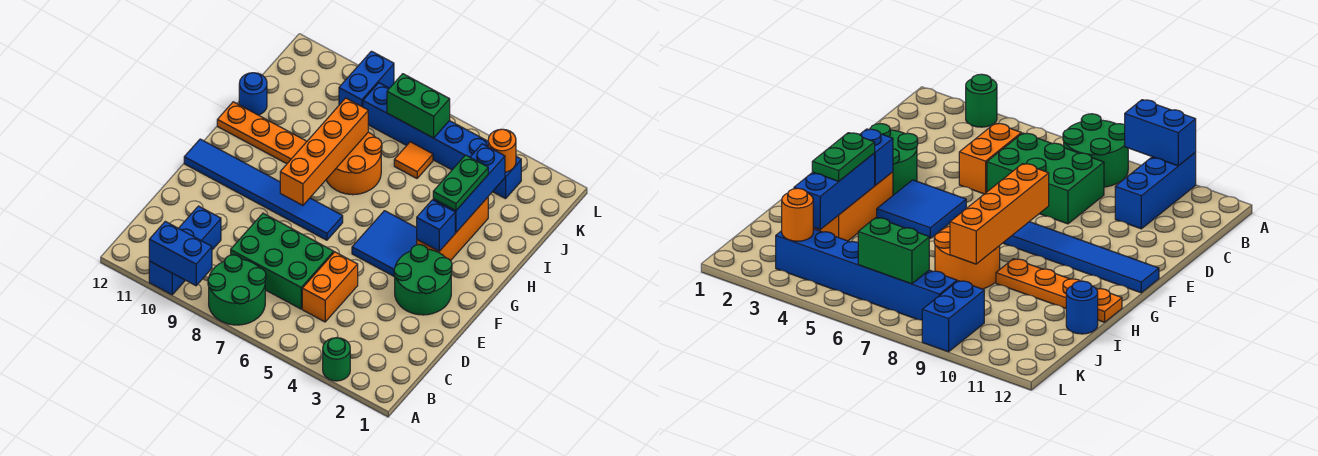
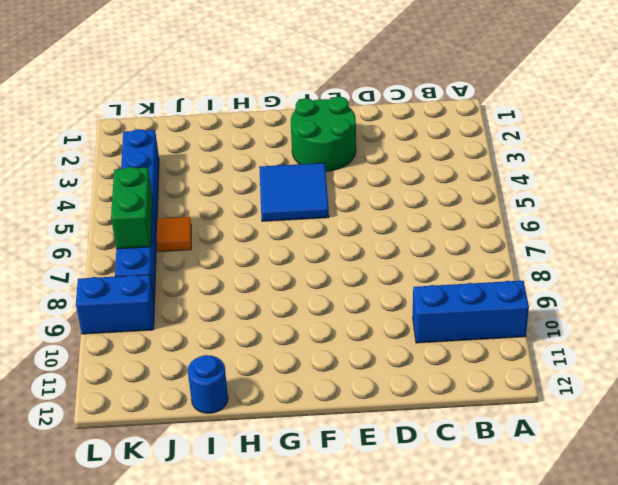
none -> green 1x1 round brick [323,338,350,381]
none -> green 2x2 round brick [208,255,266,325]
none -> orange 1x2 brick [302,252,358,322]

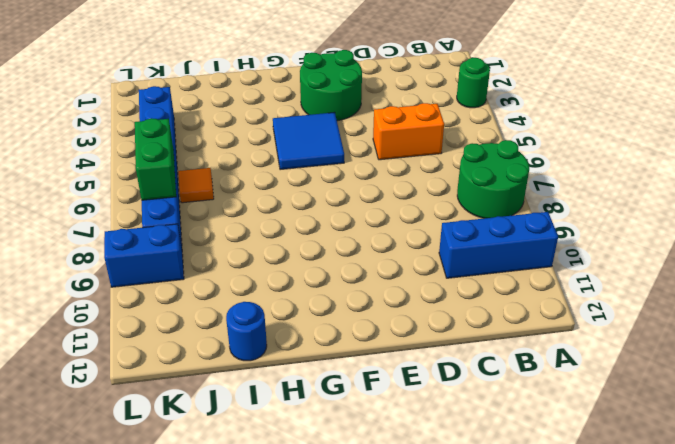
none -> green 2x3 brick [231,213,334,309]
none -> blue 1x6 tile [184,139,343,240]
none -> orange 1x3 brick [417,197,488,261]

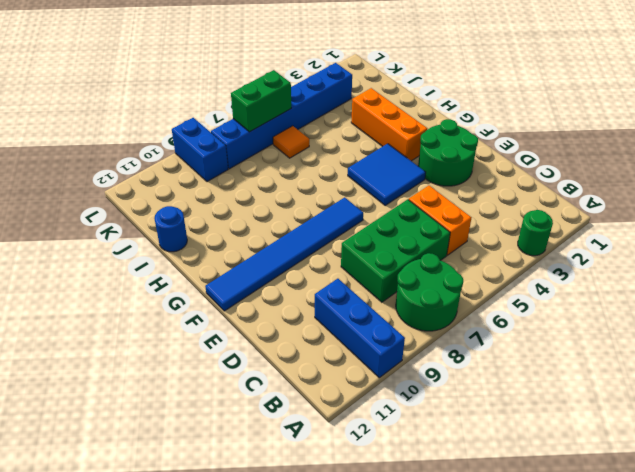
none -> orange 2x2 round brick [326,132,382,195]
none -> orange 1x4 plate [217,102,307,164]
none -> blue 1x2 brick [149,221,212,286]

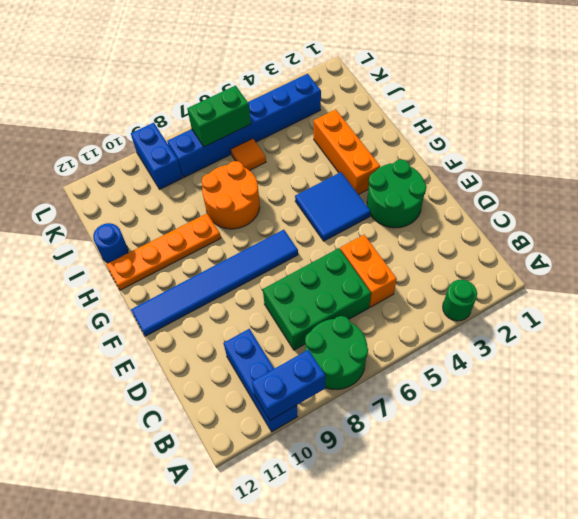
none -> orange 1x4 brick [280,98,368,205]
none -> blue 1x1 brick [417,200,455,251]
none -> blue 1x3 brick [433,144,505,232]

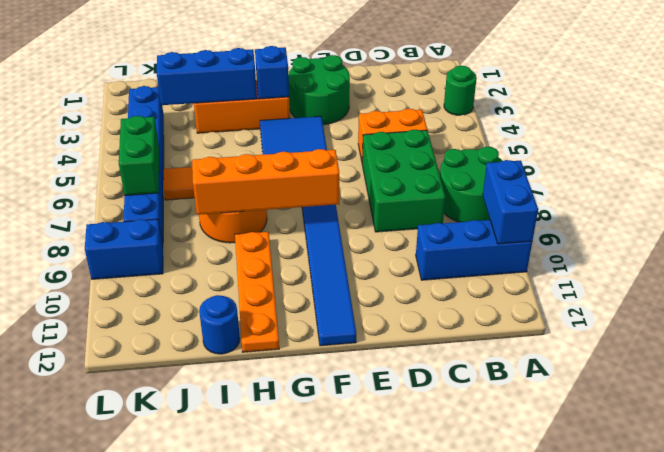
none -> orange 1x1 round brick [488,129,516,172]
none -> green 1x2 plate [433,155,488,211]

